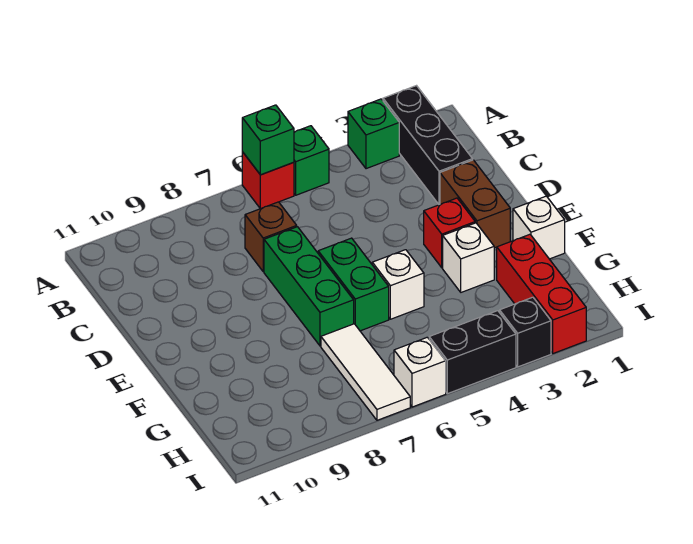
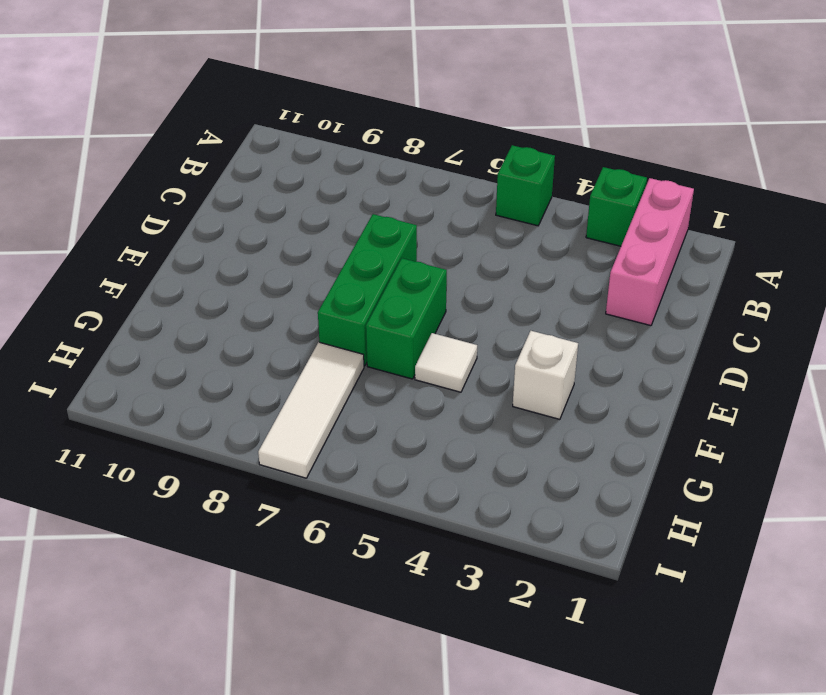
pink 1x3 brick [606,178,694,326] -> black 1x3 brick [383,86,473,205]
white 1x1 tile [415,333,477,392] -> white 1x1 brick [372,250,424,319]
none -> red 1x1 brick [242,152,294,209]
none -> brown 1x1 brick [245,202,297,272]
none -> brown 1x2 brick [440,160,510,248]

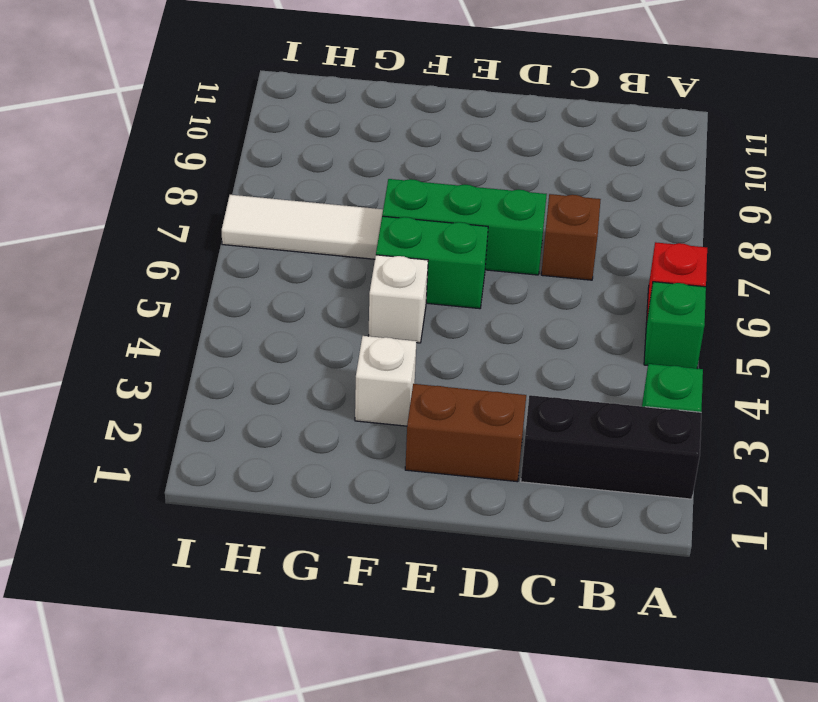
none -> red 1x1 brick [424,198,475,268]
none -> white 1x1 brick [513,196,565,259]
none -> red 1x3 brick [497,234,586,353]

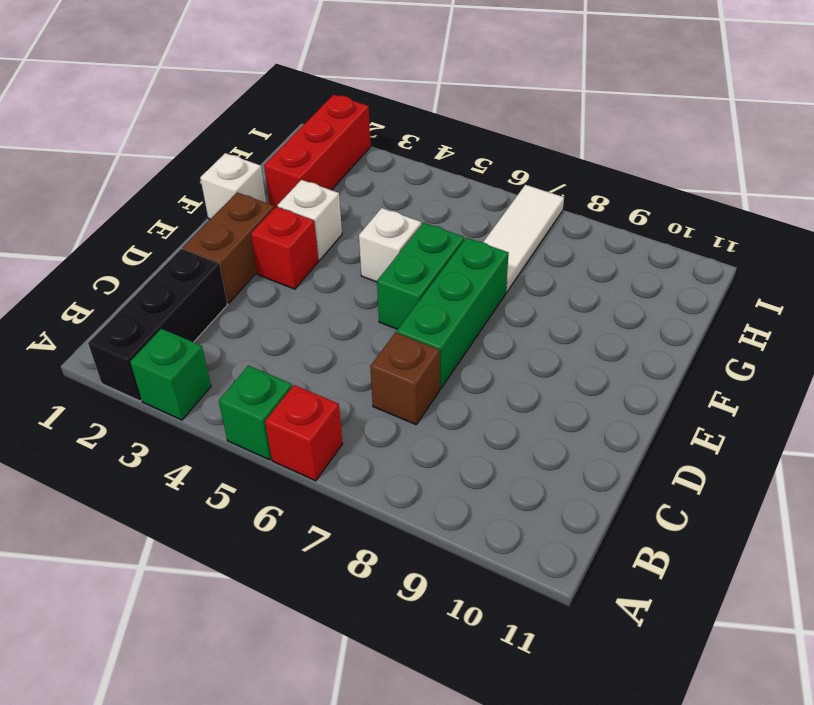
none -> black 1x1 brick [500,297,551,367]
none -> black 1x2 brick [429,311,516,394]
none -> white 1x1 brick [394,337,446,407]

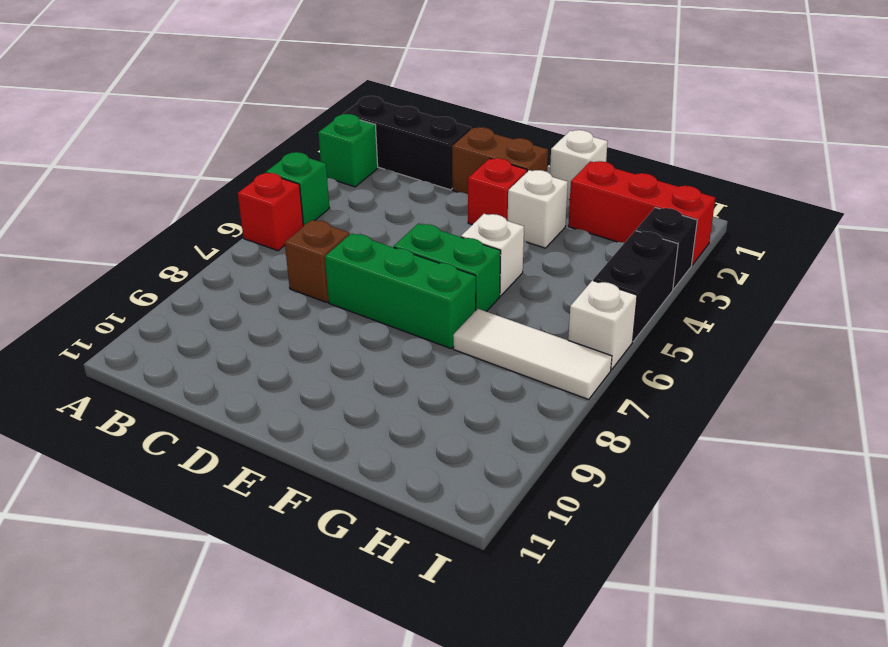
none -> green 1x1 brick [242,105,294,175]

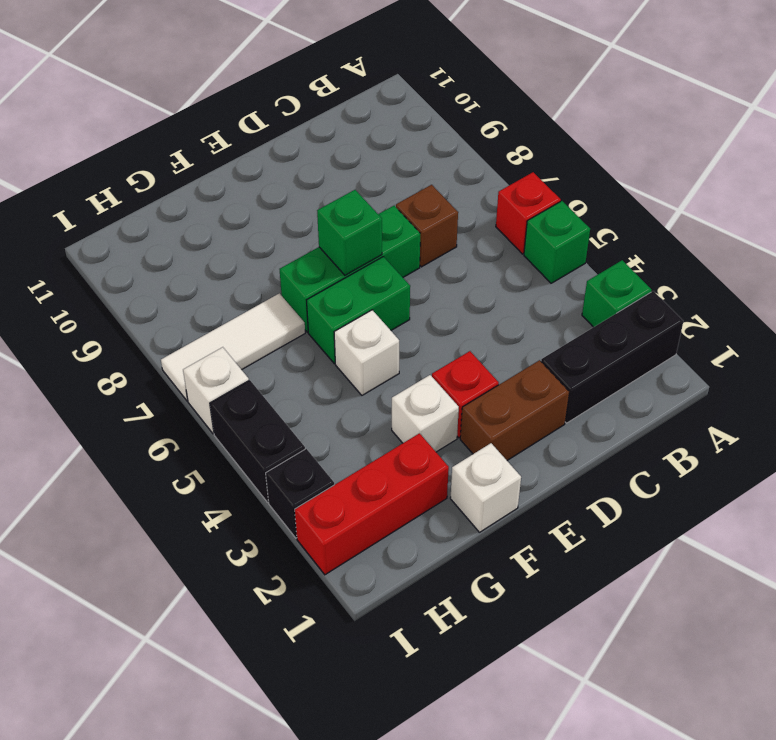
green 1x1 brick [317,190,382,275] -> green 1x1 brick moved to [242,105,294,175]

